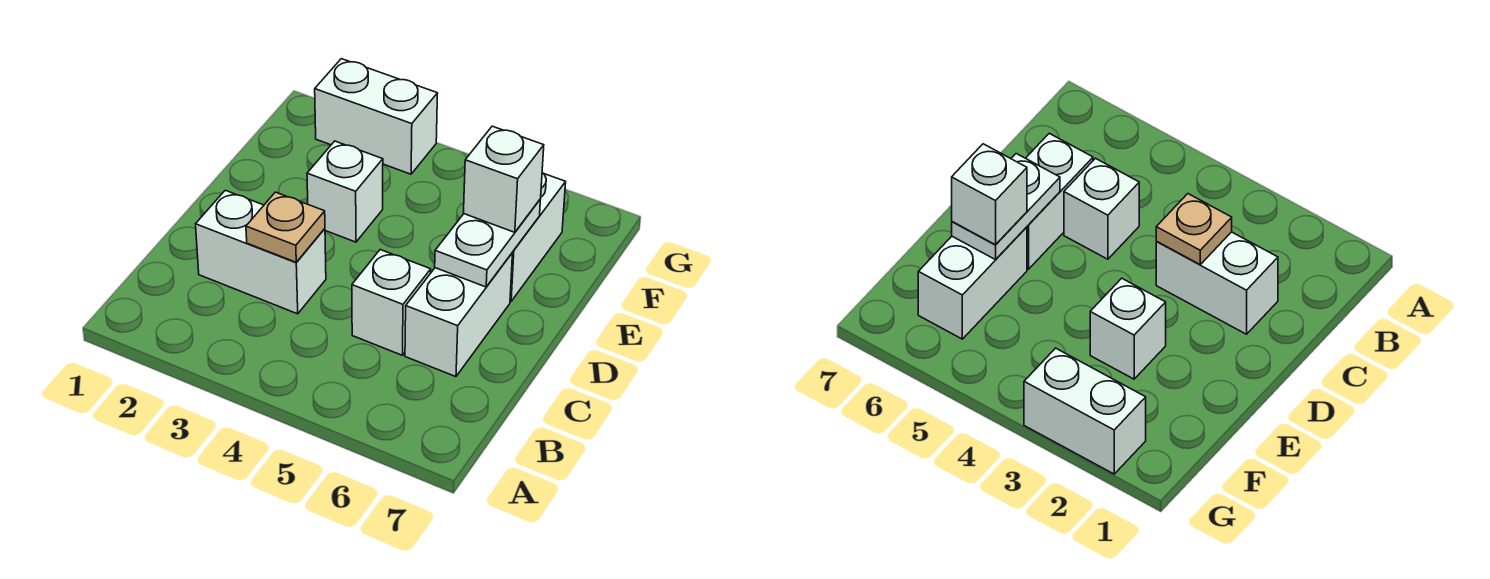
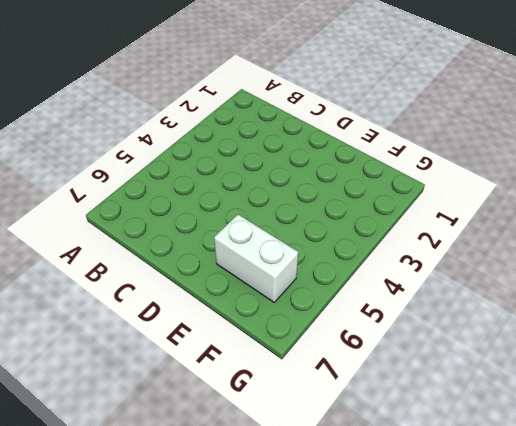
none -> white 1x2 brick [196,190,326,314]
none -> white 1x1 brick [352,250,431,355]

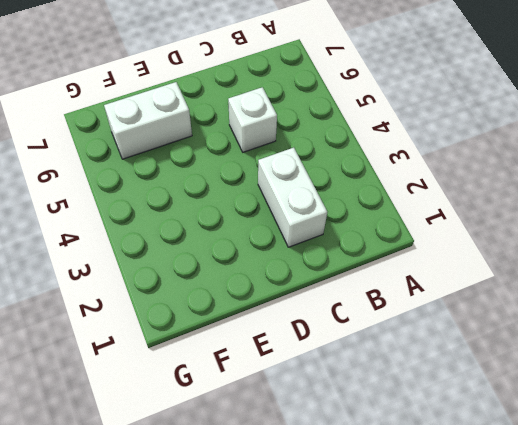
none -> white 1x2 brick [405,253,513,377]
none -> white 1x1 brick [307,141,383,242]

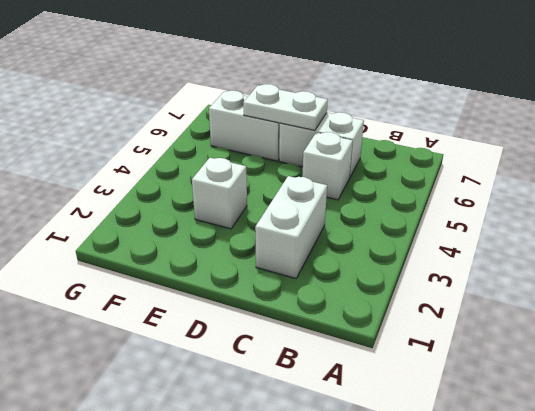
none -> white 1x2 brick [315,59,438,174]
none -> tan 1x1 plate [246,192,325,262]

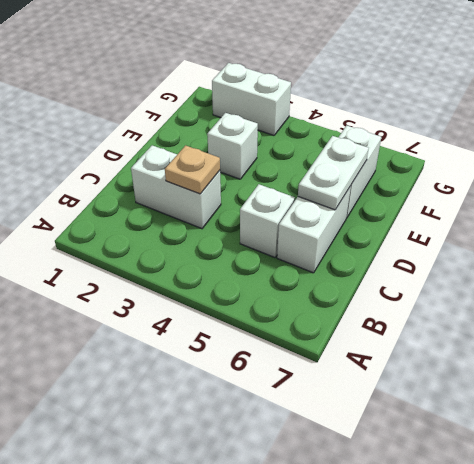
none -> white 1x1 brick [464,126,544,232]

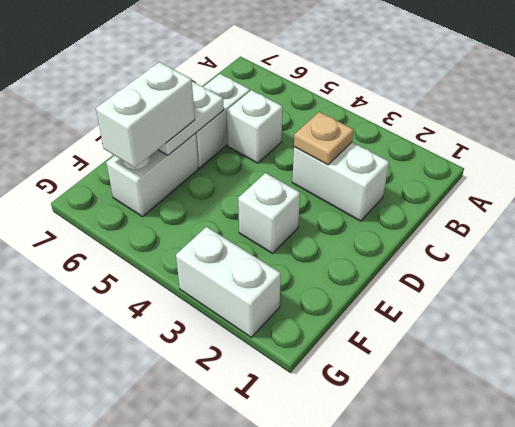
white 1x2 brick [96,62,195,168] -> white 1x1 brick [464,126,544,232]

